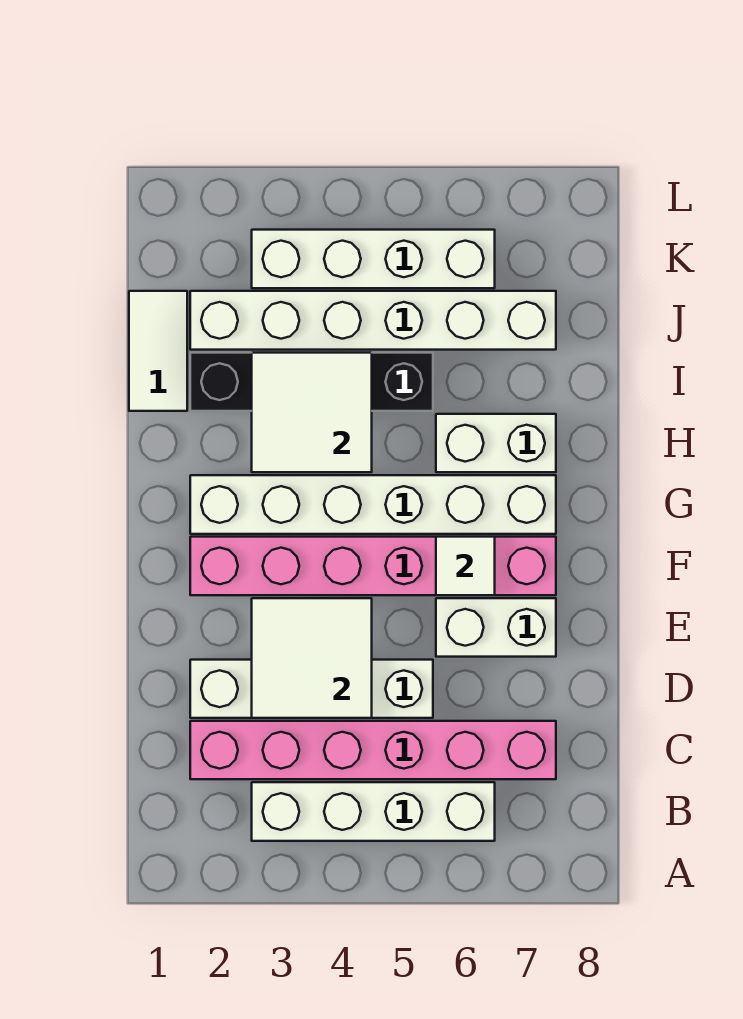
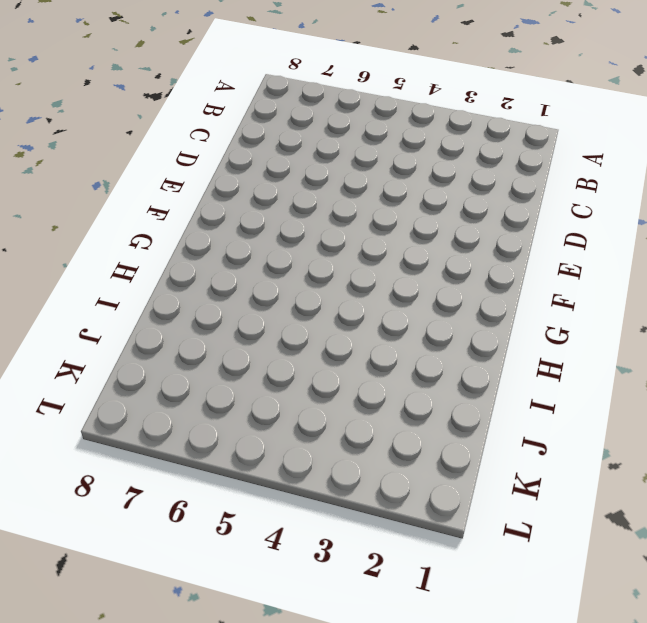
none -> white 1x4 brick [252,782,495,841]
none -> pink 1x6 brick [190,721,556,779]
none -> white 1x4 brick [190,660,433,718]

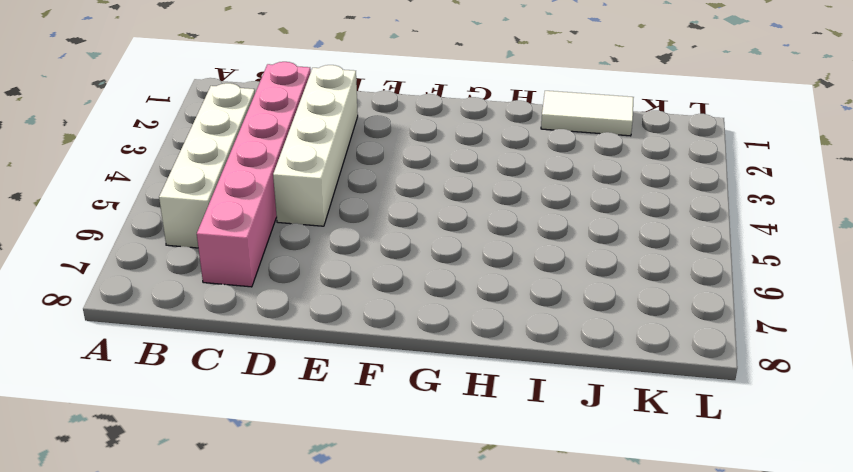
none -> white 1x2 brick [436,598,556,657]
none -> pink 1x6 brick [190,537,556,595]
none -> white 1x6 brick [190,475,556,534]

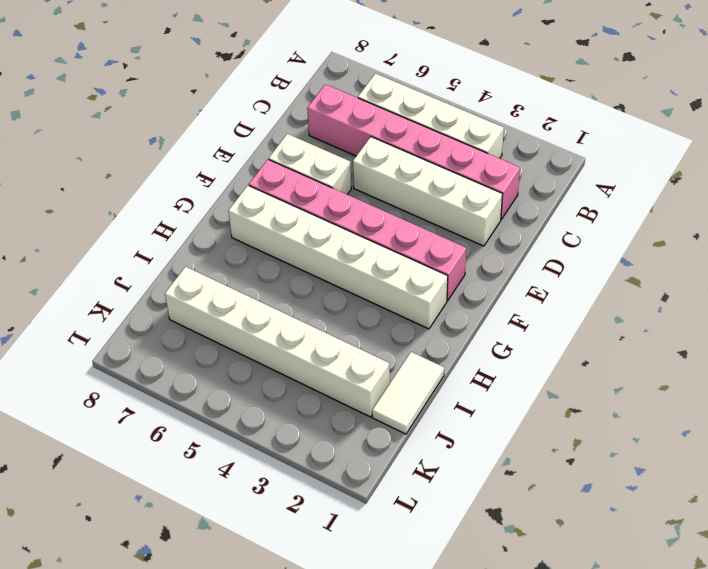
none -> white 1x2 brick [436,414,556,472]
none -> black 1x4 brick [190,353,433,411]
none -> white 1x4 brick [252,230,495,288]

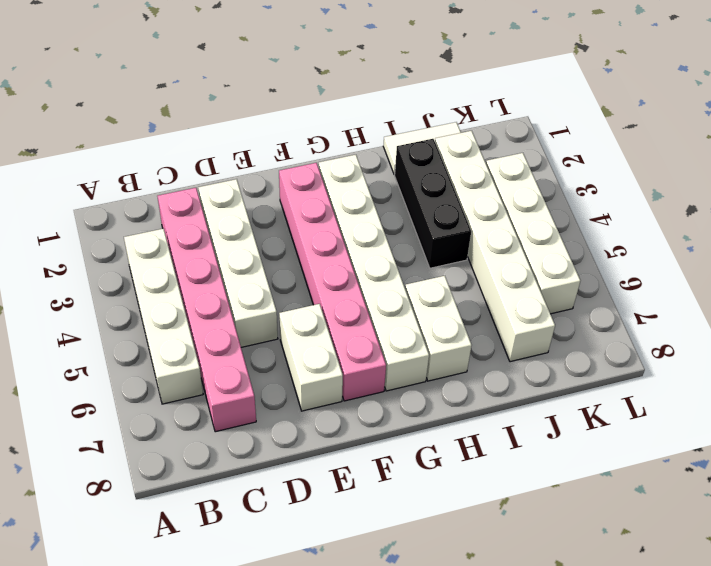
black 1x3 brick [395,139,471,268] -> black 1x4 brick [190,353,433,411]
none -> white 2x2 tile [252,598,372,718]
none -> white 1x1 tile [436,537,495,595]
none -> white 2x2 tile [252,353,372,472]

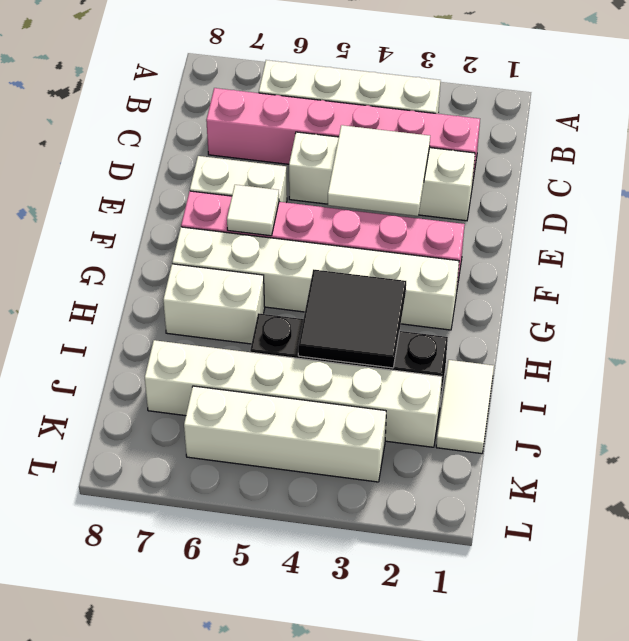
black 2x2 tile [298,269,406,368] -> white 2x2 tile [252,353,372,472]

